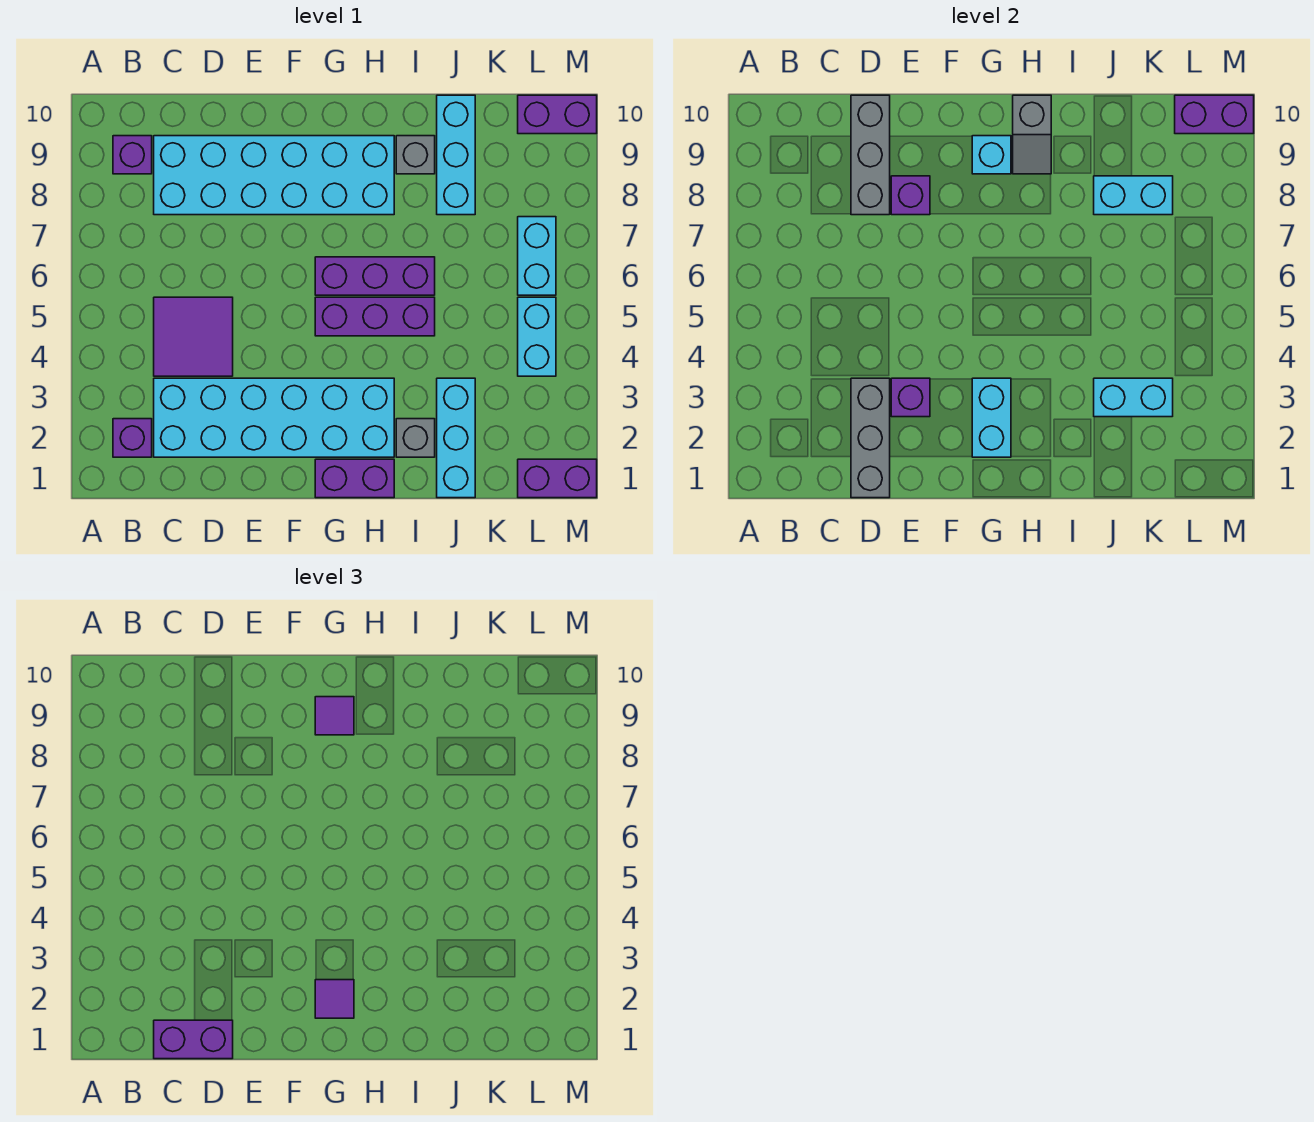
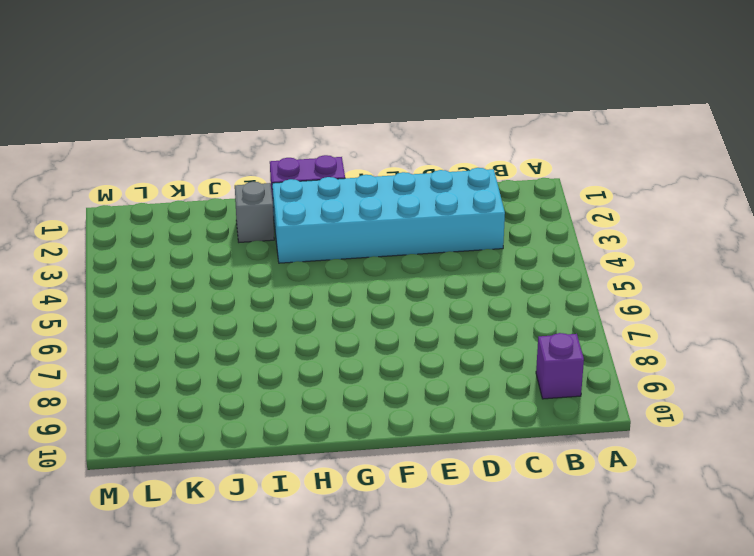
none -> purple 1x1 brick [113,419,152,457]
none -> purple 2x2 tile [154,297,233,376]
none -> cyan 2x6 brick [154,136,394,215]

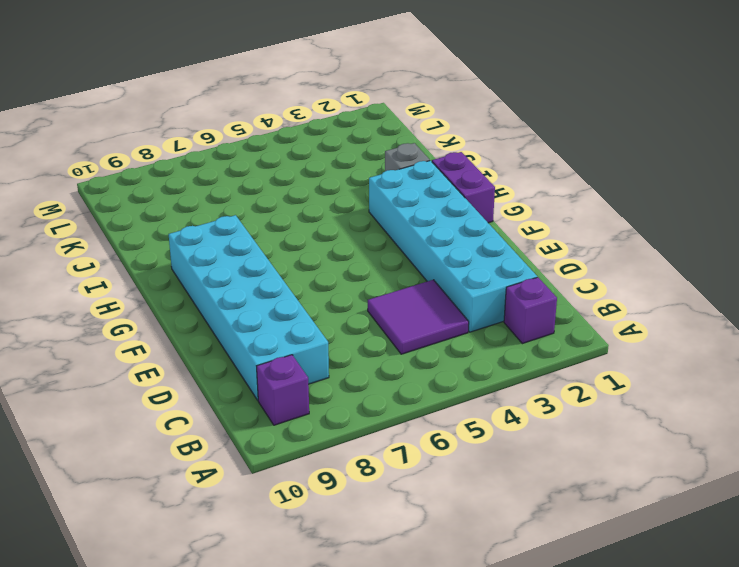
none -> purple 1x3 brick [315,297,435,336]
none -> purple 1x3 brick [315,257,435,295]
none -> grey 1x1 brick [396,136,435,174]

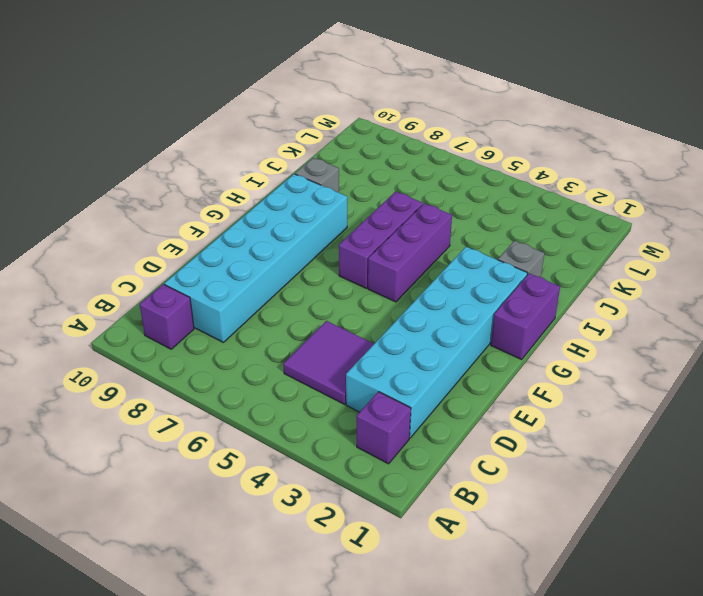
none -> cyan 1x3 brick [437,378,475,498]
none -> cyan 1x3 brick [437,95,475,215]
none -> purple 1x2 brick [518,459,597,498]

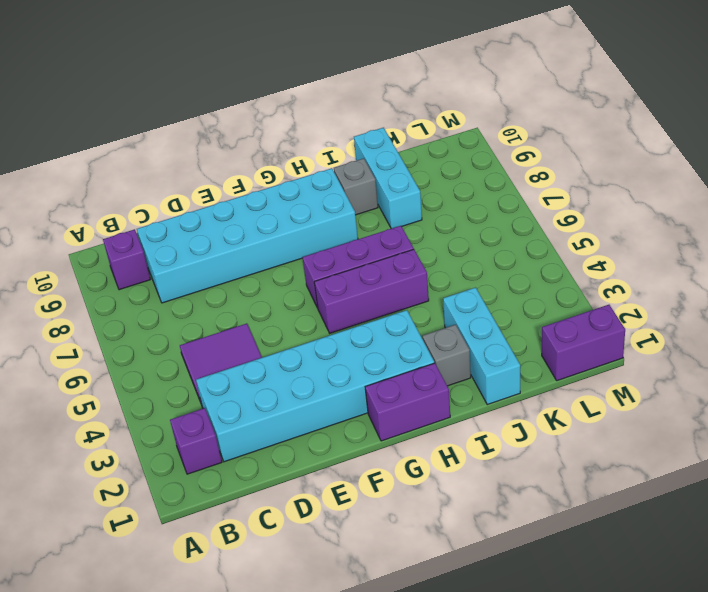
none -> cyan 1x2 brick [518,297,556,376]
none -> cyan 1x2 brick [518,217,556,295]
none -> purple 1x2 brick [518,95,597,134]

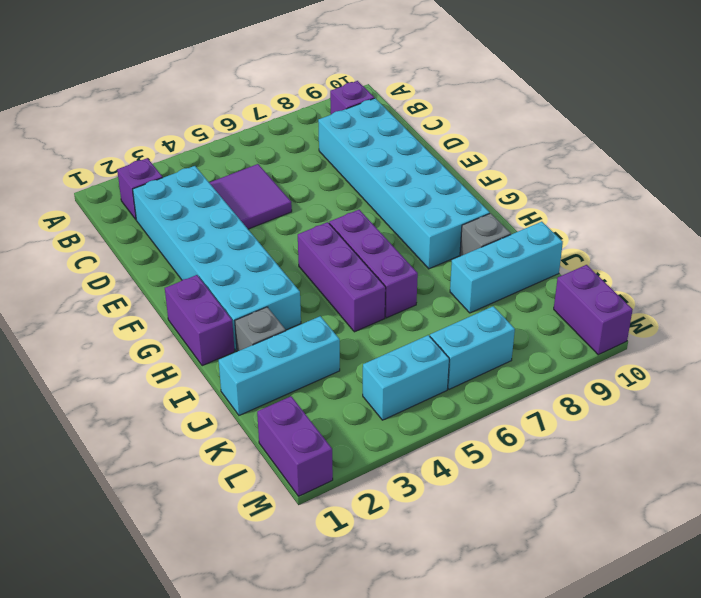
none -> grey 1x3 brick [851,378,890,498]
none -> grey 1x3 brick [851,95,890,215]
none -> purple 1x1 brick [891,378,930,417]

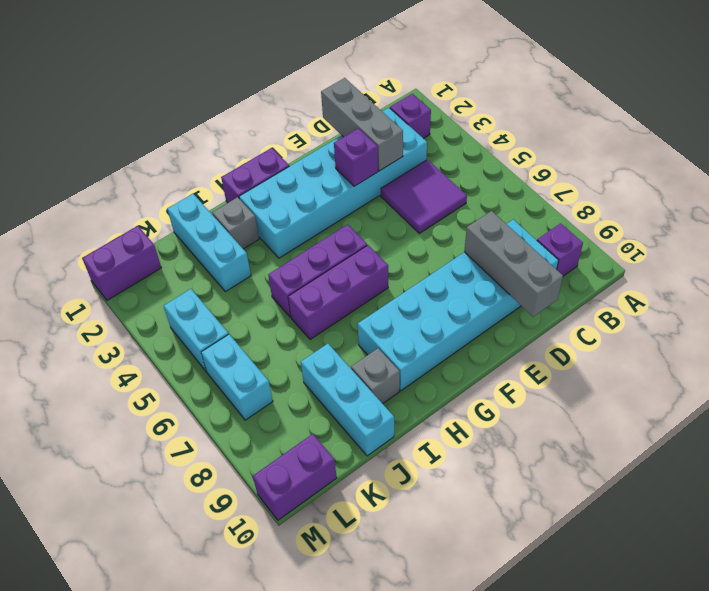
none -> purple 1x1 brick [891,176,930,215]
none -> cyan 1x2 brick [972,378,1011,457]
none -> cyan 1x1 brick [972,136,1011,174]

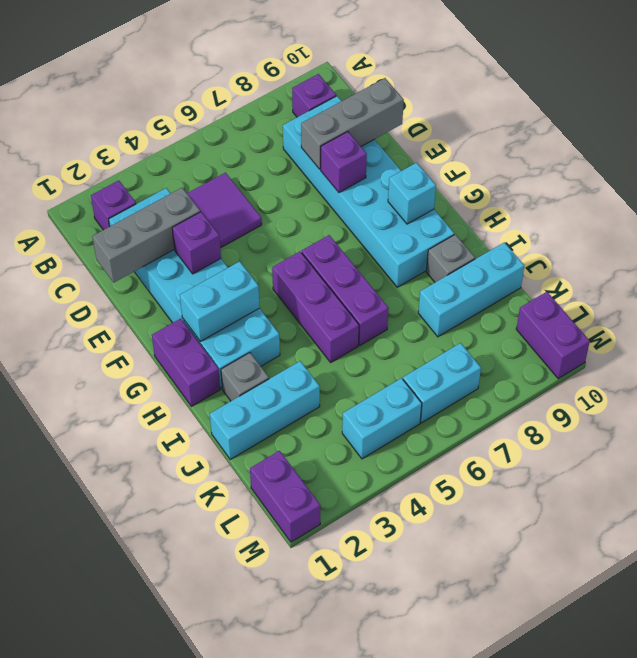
none -> grey 1x2 slope [1013,95,1051,174]
none -> cyan 1x2 brick [1094,378,1173,417]
none -> cyan 1x2 brick [1094,176,1173,215]

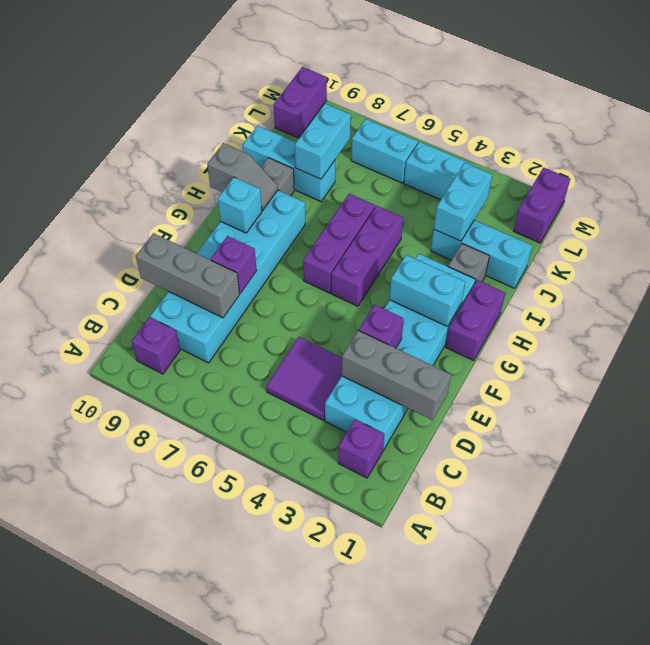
none -> purple 1x2 brick [1175,95,1254,134]
none -> purple 1x2 brick [154,1020,233,1059]
none -> purple 1x1 tile [315,980,354,1018]

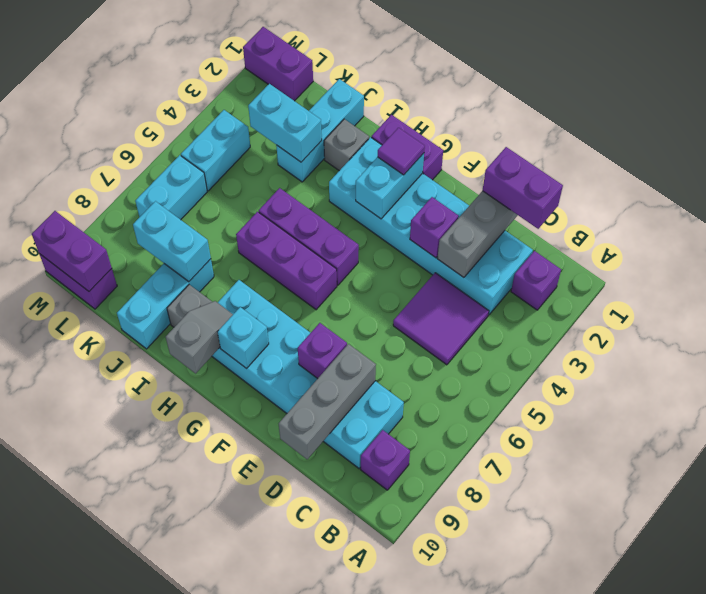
none -> purple 1x1 tile [315,697,354,735]

